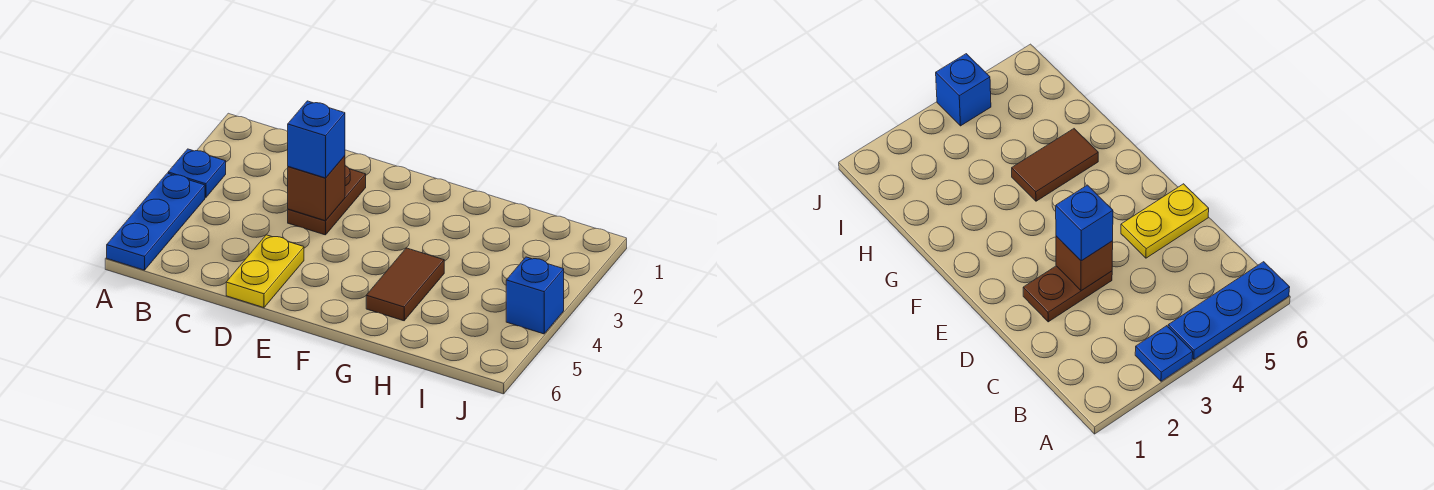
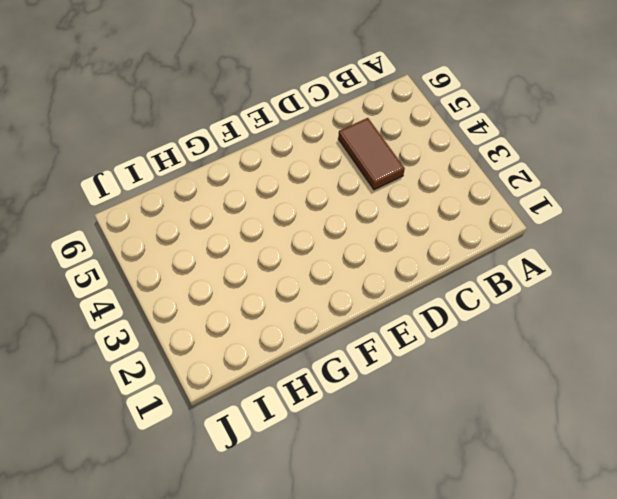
brown 1x2 tile [338,118,405,190] -> brown 1x2 tile moved to [366,248,444,321]
none -> blue 1x1 plate [168,149,226,197]
none -> blue 1x3 plate [107,173,205,270]

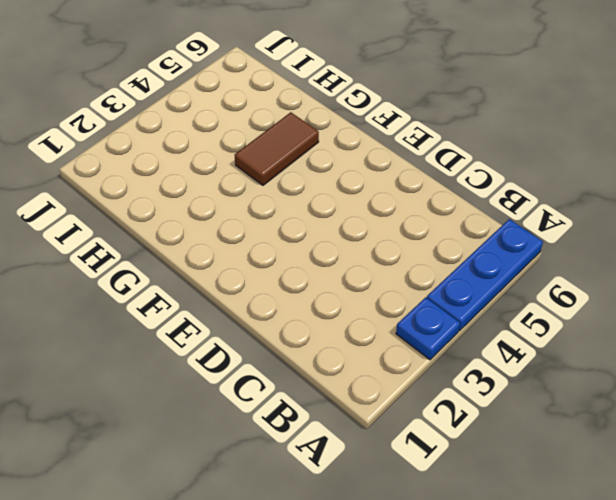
none -> brown 1x2 plate [288,166,366,235]
none -> yellow 1x2 plate [226,235,304,308]

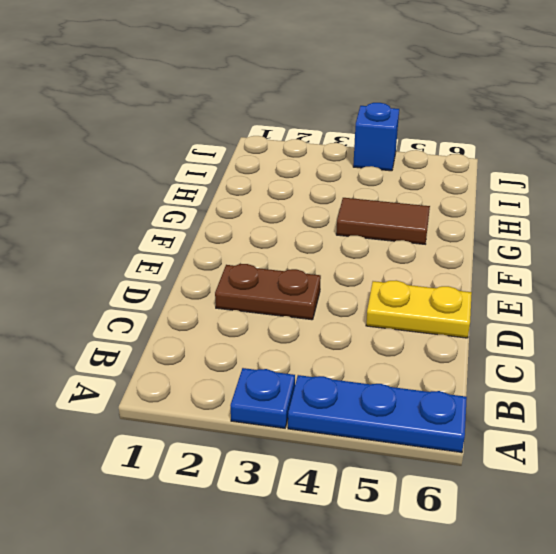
none -> brown 1x1 brick [288,156,345,221]
none -> blue 1x1 brick [288,101,345,178]

